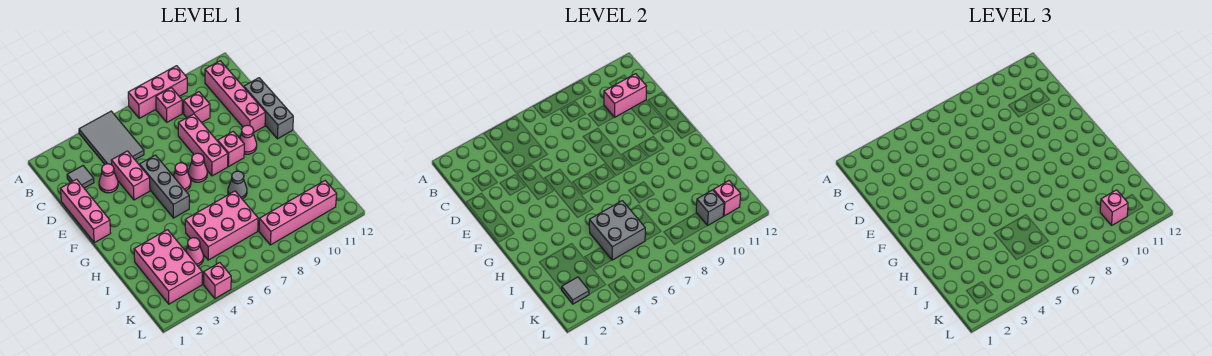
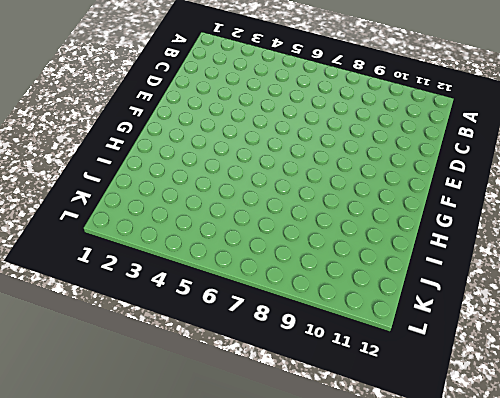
none -> grey 2x3 tile [79,111,144,165]
none -> pink 1x3 brick [128,66,187,118]
none -> pink 1x1 brick [156,88,182,122]

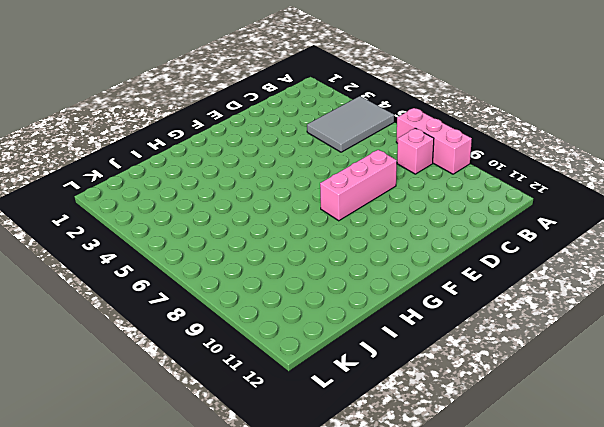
none -> pink 1x4 brick [205,61,266,133]
none -> grey 1x1 tile [67,166,94,188]
none -> pink 1x1 brick [184,92,210,123]

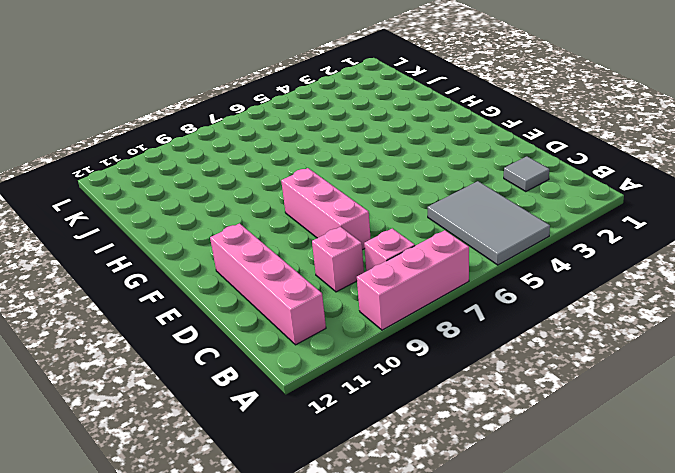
none -> pink 1x3 brick [60,179,111,243]
none -> pink 1x1 cone [99,164,118,193]
none -> pink 1x2 brick [111,151,150,200]

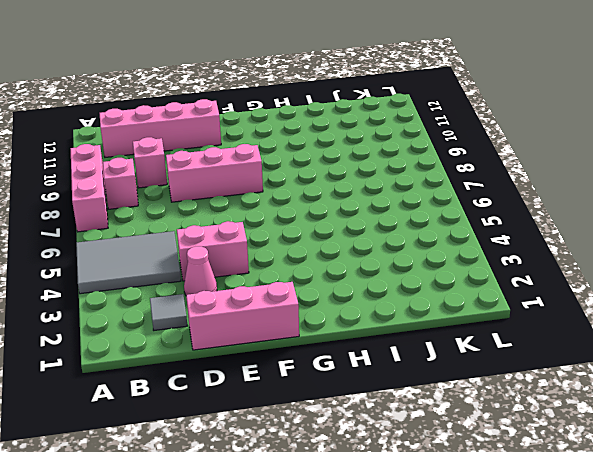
none -> grey 1x3 brick [244,78,293,139]
none -> grey 1x3 brick [140,155,189,218]
none -> pink 1x1 cone [173,163,191,191]

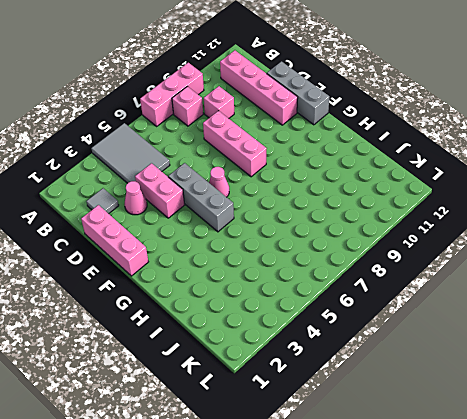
none -> pink 1x1 cone [188,153,207,182]
none -> pink 1x1 brick [218,131,244,167]
none -> pink 1x1 cone [240,125,257,154]

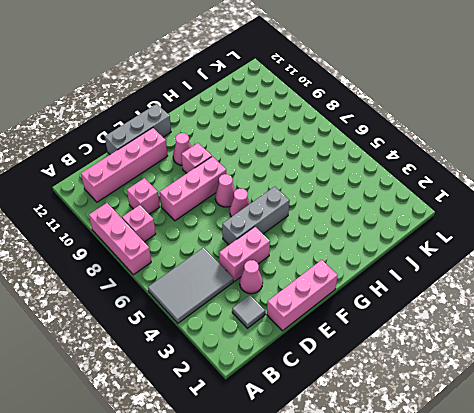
none -> grey 1x1 cone [228,171,247,199]
none -> pink 2x3 brick [134,230,202,304]
none -> pink 2x3 brick [185,191,258,260]

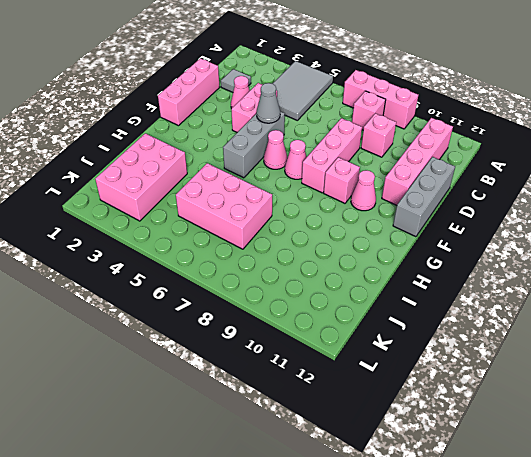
grey 1x1 cone [256,83,280,123] -> grey 1x1 cone moved to [228,171,247,199]
none -> pink 1x1 cone [186,238,204,266]
none -> pink 1x4 brick [259,181,337,245]
none -> pink 1x1 brick [204,263,231,298]

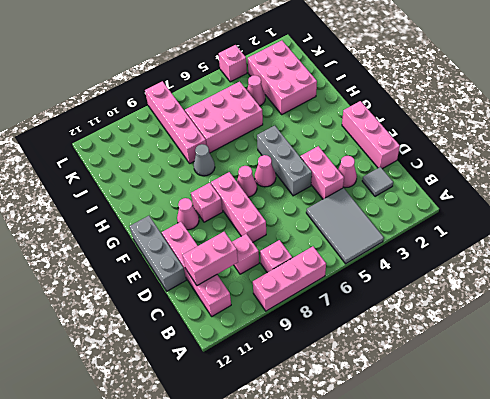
pink 1x4 brick [145,81,206,163] -> pink 1x4 brick turned to [259,181,337,245]
none -> grey 2x2 brick [589,201,645,260]
none -> grey 1x1 tile [562,277,589,304]
none -> grey 1x1 brick [696,190,724,226]

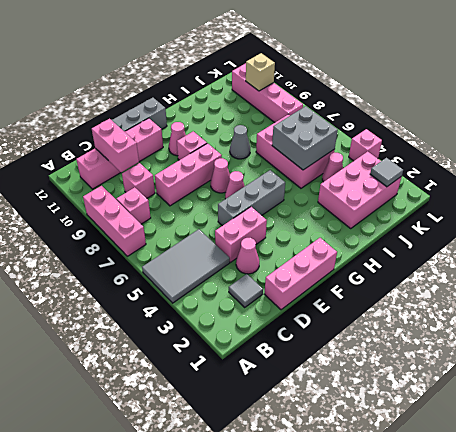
tan 1x1 brick [246,53,275,91] -> grey 1x1 brick [696,190,724,226]
none -> pink 1x1 brick [713,181,741,216]
none -> pink 1x1 brick [1100,190,1128,225]

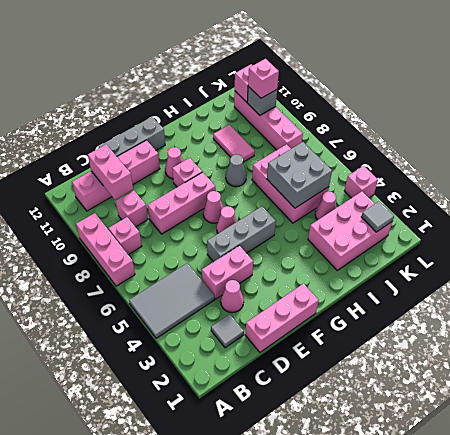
pink 1x2 tile [213,125,255,162] -> none

